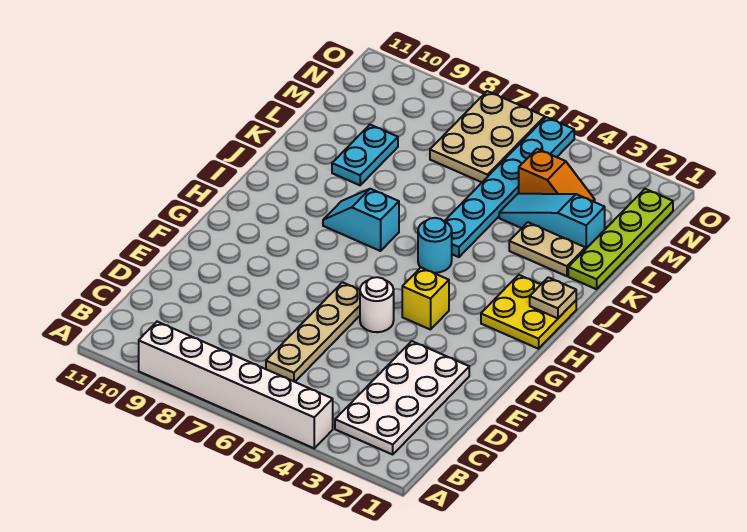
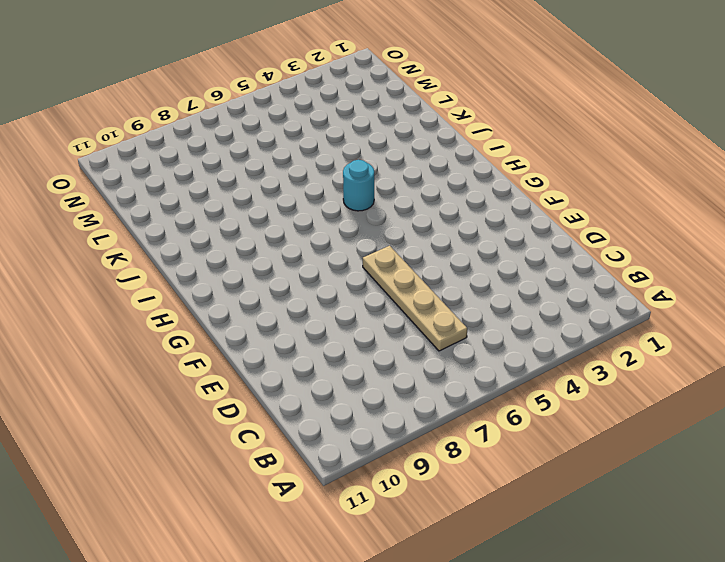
none -> white 1x6 brick [139,322,333,448]
none -> white 2x4 plate [335,341,469,454]
none -> white 1x1 round brick [360,277,394,332]

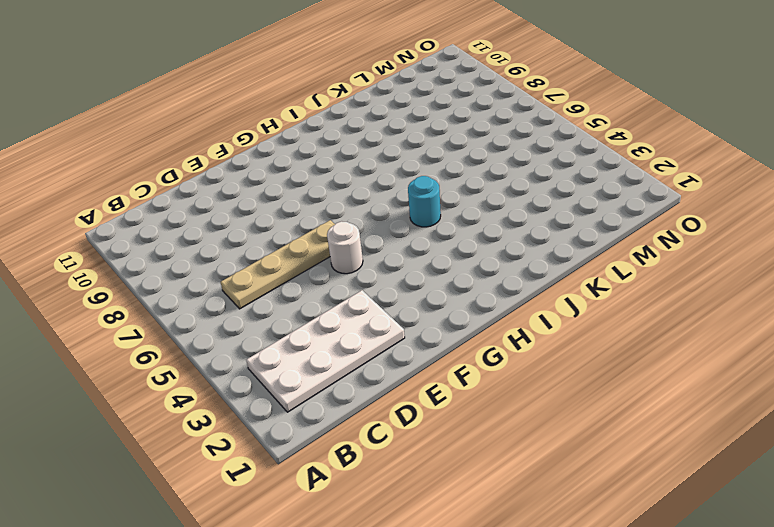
none -> white 1x6 brick [139,322,333,448]
none -> yellow 1x1 brick [402,268,449,330]
none -> yellow 2x2 plate [481,275,576,349]

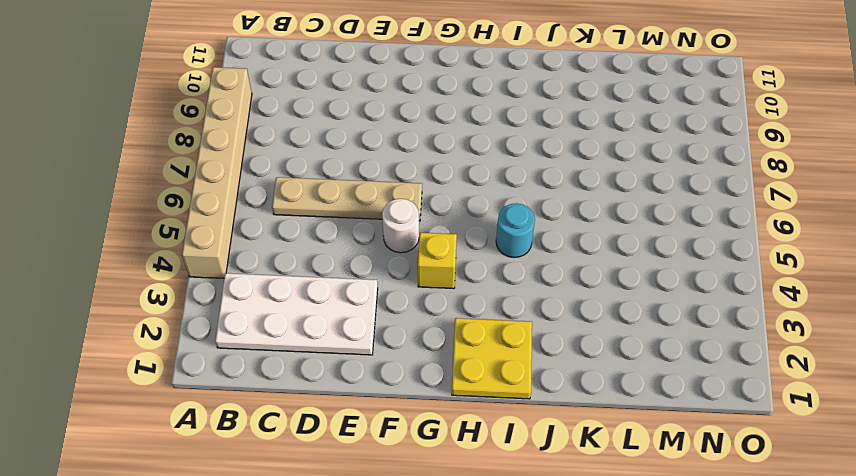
tan 1x6 brick [182,67,252,278] -> white 1x6 brick [139,322,333,448]
none -> cyan 1x2 slope [323,189,399,251]
none -> cyan 1x6 plate [445,117,574,257]
none -> lime 1x4 plate [568,189,673,289]

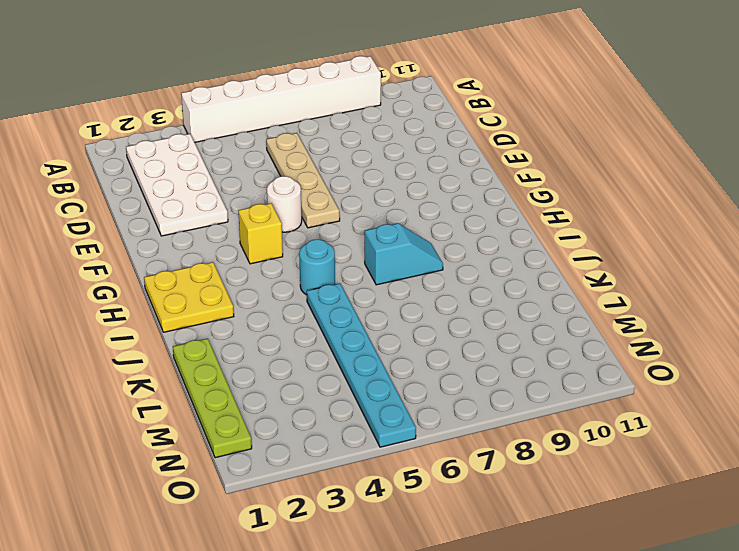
none -> tan 1x2 plate [509,222,585,276]
none -> cyan 1x2 plate [332,125,398,185]
none -> cyan 1x3 slope [499,194,605,249]

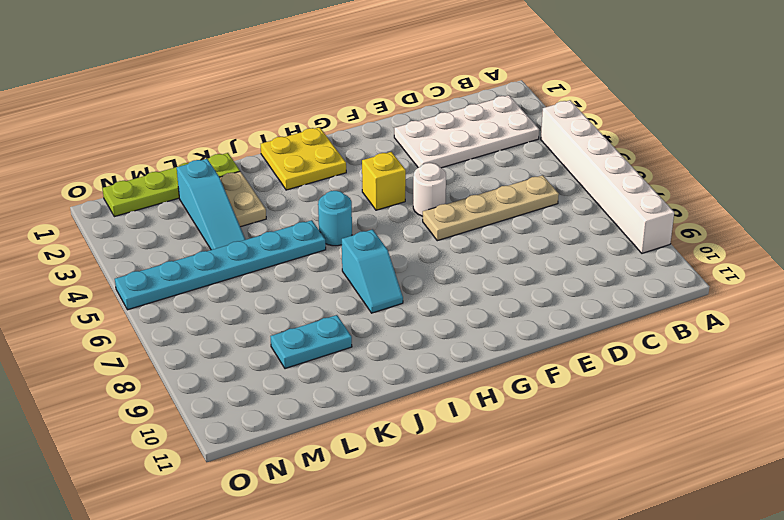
none -> orange 1x2 slope [519,149,595,202]
none -> tan 2x3 plate [430,91,545,182]
none -> tan 1x1 plate [530,277,576,318]

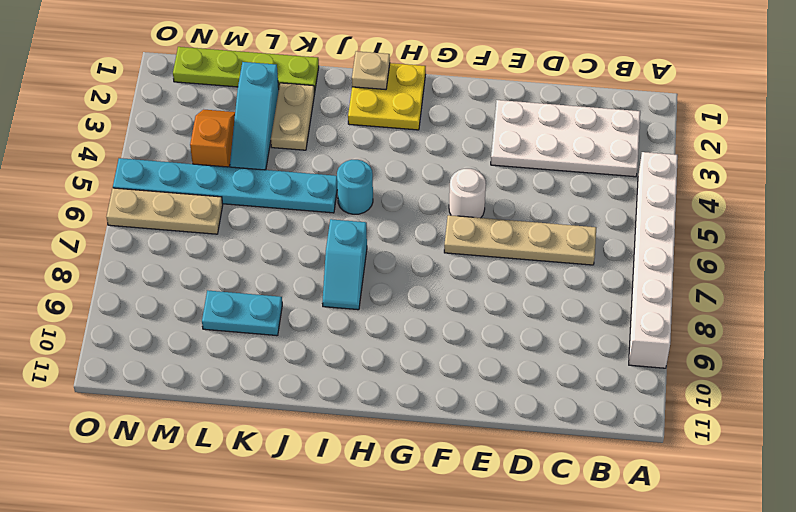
tan 1x3 plate [106,188,223,234] -> tan 2x3 plate [430,91,545,182]
none -> yellow 1x1 brick [402,268,449,330]

